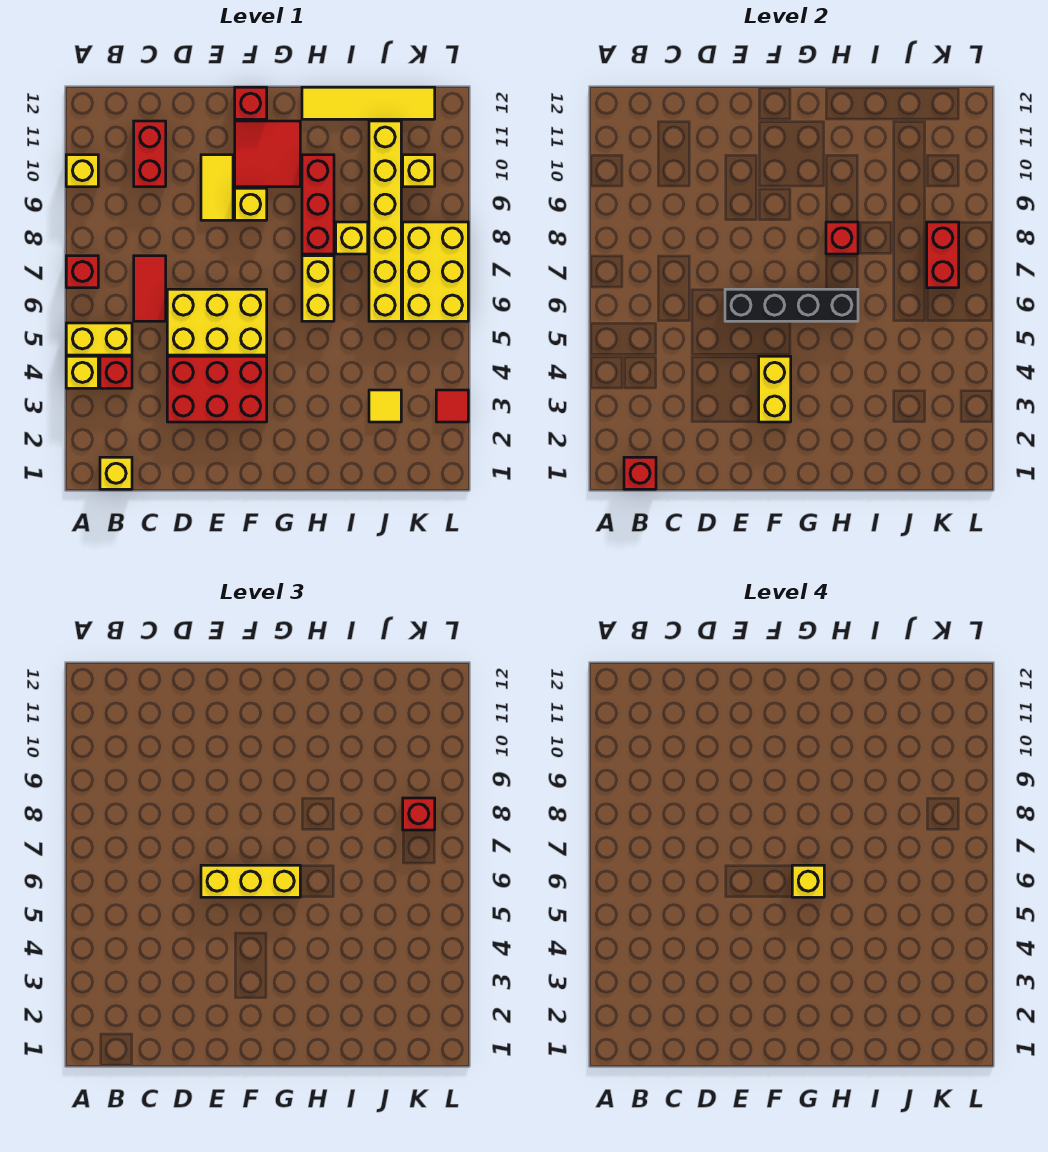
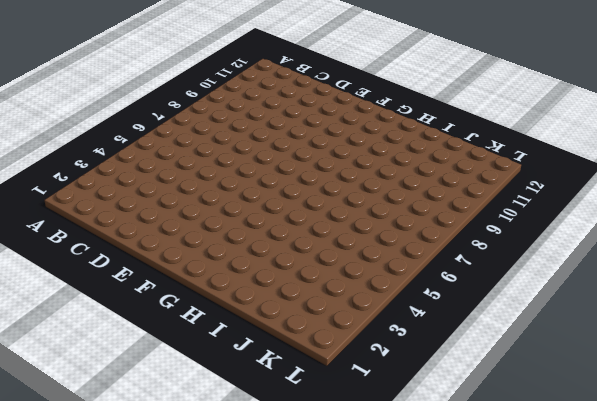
none -> yellow 1x1 brick [66,356,98,388]
none -> yellow 1x2 brick [66,323,132,355]
none -> red 1x1 brick [66,256,98,288]
none -> yellow 1x1 brick [66,155,98,187]

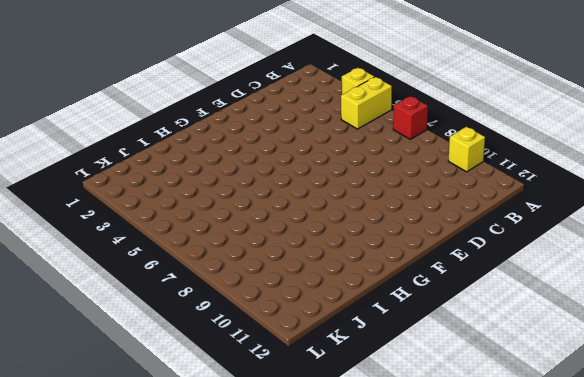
none -> yellow 1x1 brick [100,457,132,489]
none -> red 1x1 brick [100,356,132,388]
none -> red 1x2 tile [134,256,166,321]
none -> red 1x2 brick [134,121,166,187]

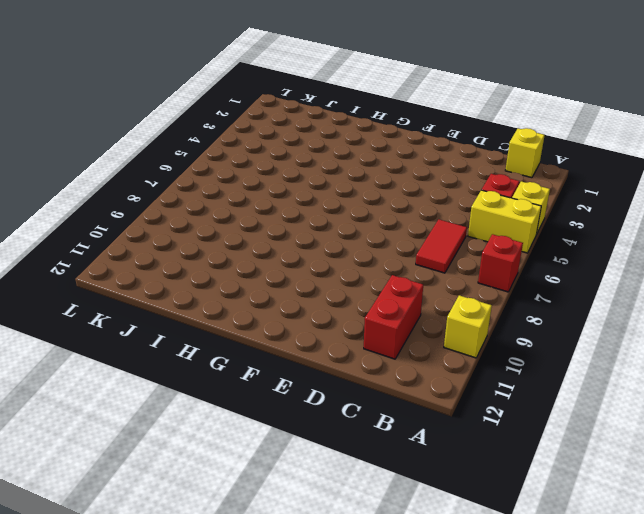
none -> red 2x3 brick [167,356,267,422]
none -> yellow 2x3 brick [167,289,267,355]
none -> yellow 1x2 tile [201,155,233,220]
none -> yellow 1x1 brick [235,188,267,220]

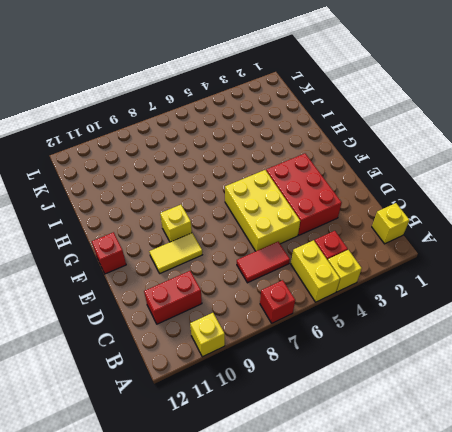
none -> red 2x2 tile [235,121,300,187]
none -> yellow 1x2 brick [302,256,334,321]
none -> red 1x3 brick [302,155,334,254]
none -> yellow 1x4 tile [302,87,435,119]

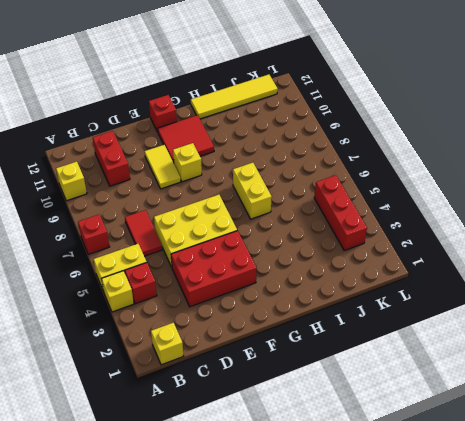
red 1x3 brick [314,175,367,250] -> red 1x3 brick moved to [302,155,334,254]
none -> yellow 1x1 brick [336,222,368,254]
none -> yellow 1x1 tile [369,390,401,422]
none -> yellow 1x6 brick [369,121,401,321]
none -> yellow 2x3 brick [403,222,468,321]

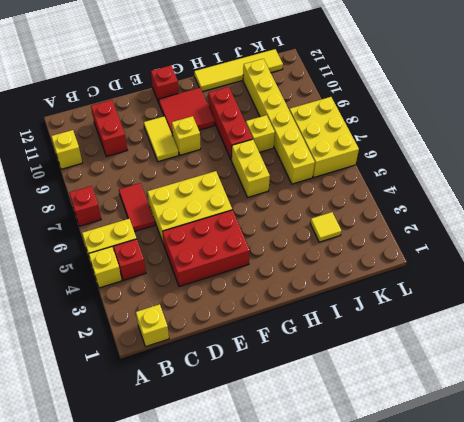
none -> yellow 1x1 brick [403,155,435,187]
none -> red 1x1 tile [436,390,468,422]
none -> red 1x1 brick [624,457,656,489]
none -> black 1x4 brick [725,289,858,321]

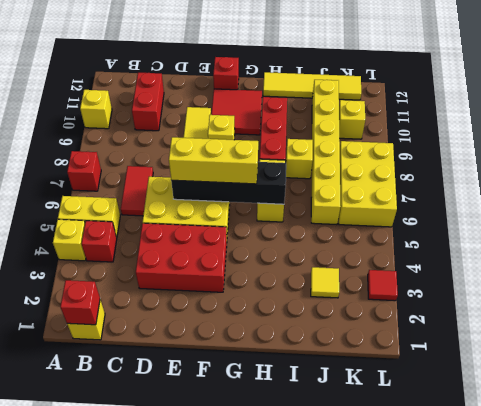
none -> yellow 1x2 brick [759,356,791,422]
none -> red 1x1 brick [826,222,858,254]
none -> red 1x2 brick [927,222,959,288]
none -> red 1x1 brick [403,798,435,830]

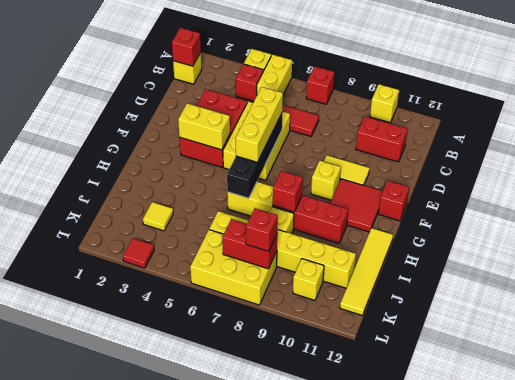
none -> yellow 1x1 brick [792,865,824,897]

